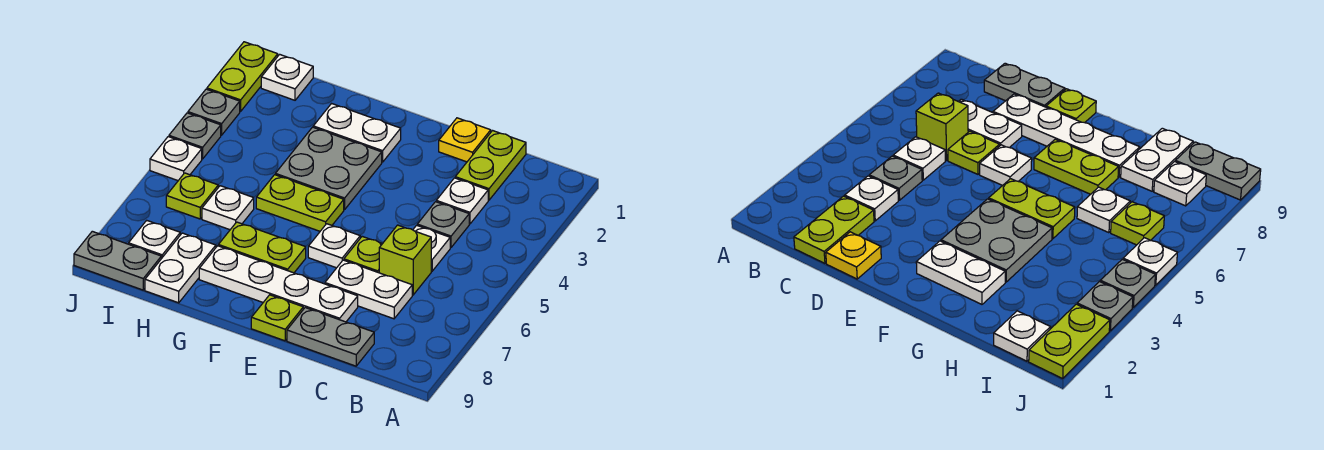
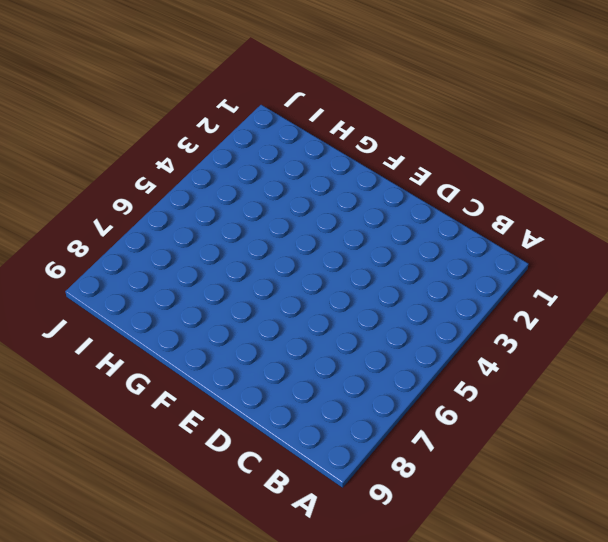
none -> lime 1x2 plate [455,131,526,200]
none -> white 1x1 plate [436,178,488,224]
none -> grey 1x1 plate [417,202,469,248]

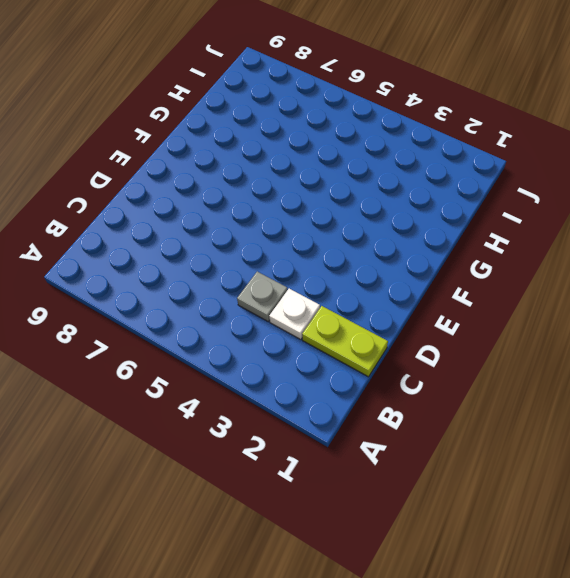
none -> white 1x1 plate [413,225,450,271]
none -> lime 1x1 brick [379,225,431,295]
none -> white 1x2 plate [325,260,412,319]

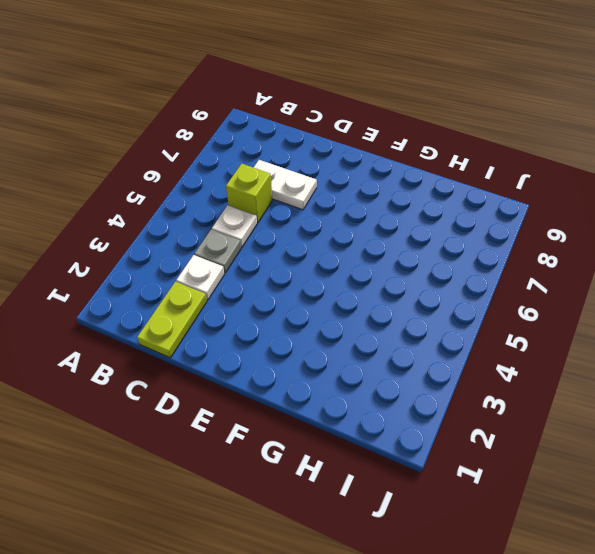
none -> grey 1x2 plate [287,308,374,366]
none -> yellow 1x1 plate [439,118,491,162]
none -> lime 1x1 plate [344,236,382,273]

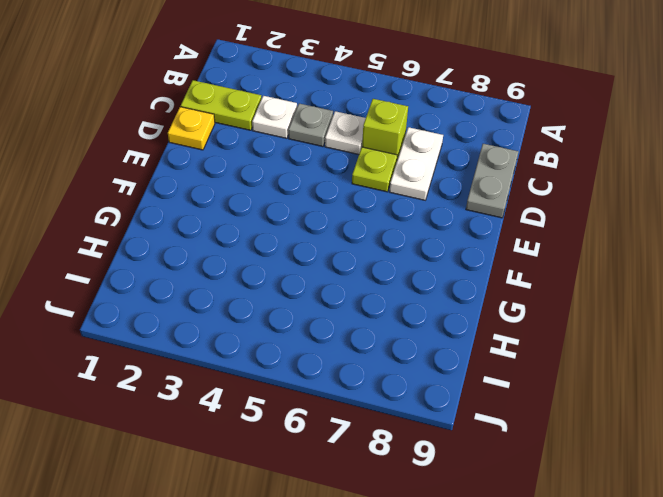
none -> white 1x4 plate [199,246,358,322]
none -> white 1x1 plate [308,224,360,268]
none -> lime 1x1 plate [251,295,303,341]

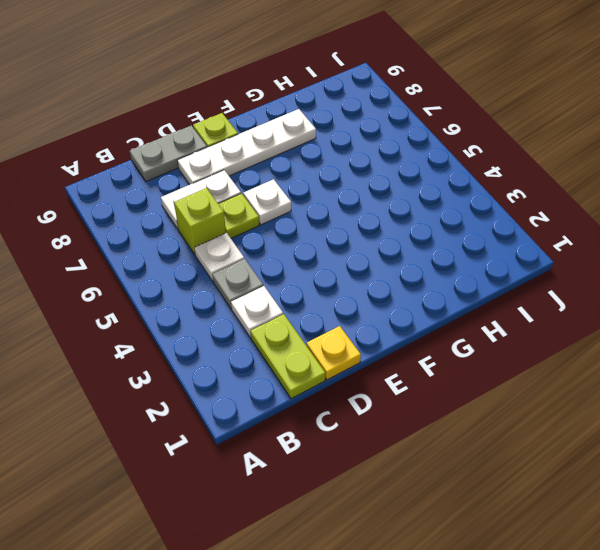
none -> white 1x2 plate [313,104,401,162]
none -> grey 2x2 plate [275,127,382,210]
none -> lime 1x2 plate [256,175,344,231]

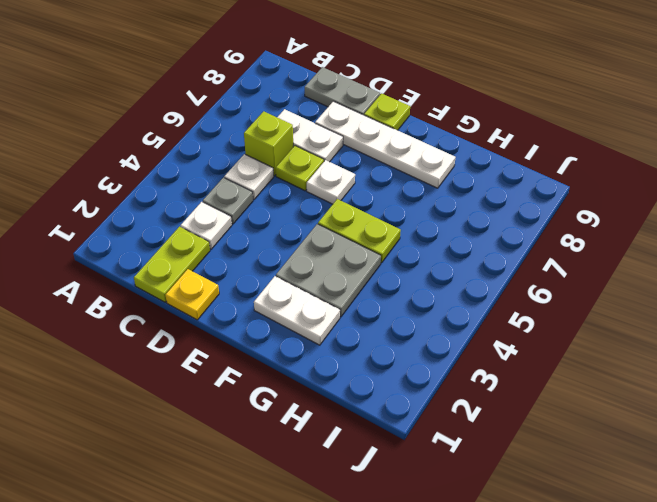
none -> lime 1x2 plate [218,222,306,273]
none -> white 1x1 plate [202,186,254,230]
none -> white 1x2 plate [145,233,216,303]

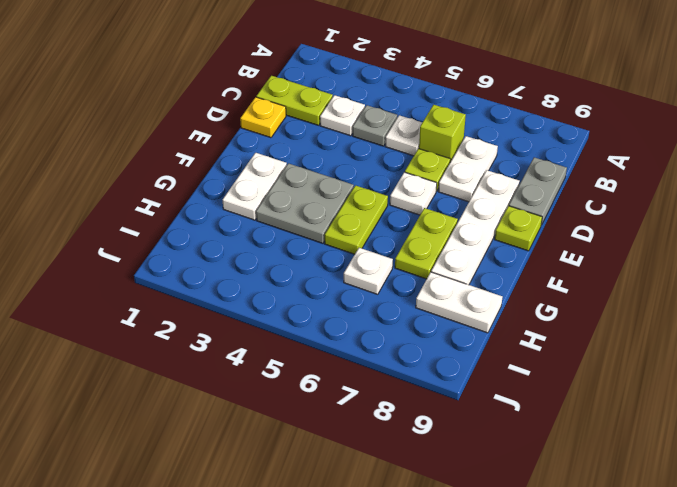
none -> white 1x1 plate [261,54,313,100]
none -> lime 1x1 plate [166,173,218,219]
none -> white 1x1 plate [129,220,180,259]

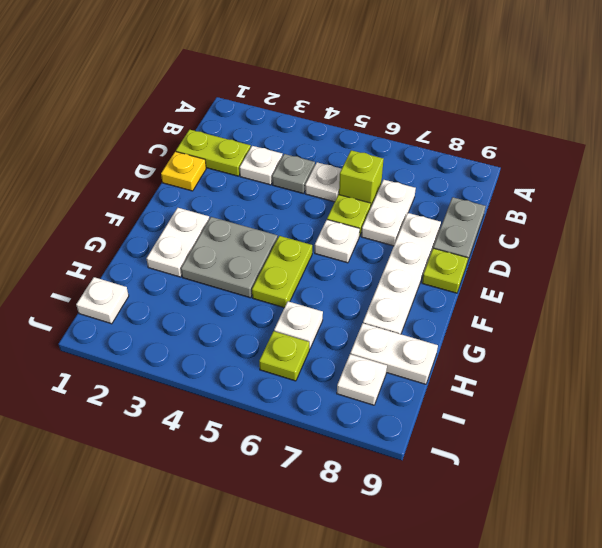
none -> lime 1x2 plate [218,222,306,273]
none -> grey 1x2 plate [74,231,161,290]
none -> lime 1x2 plate [207,42,278,111]

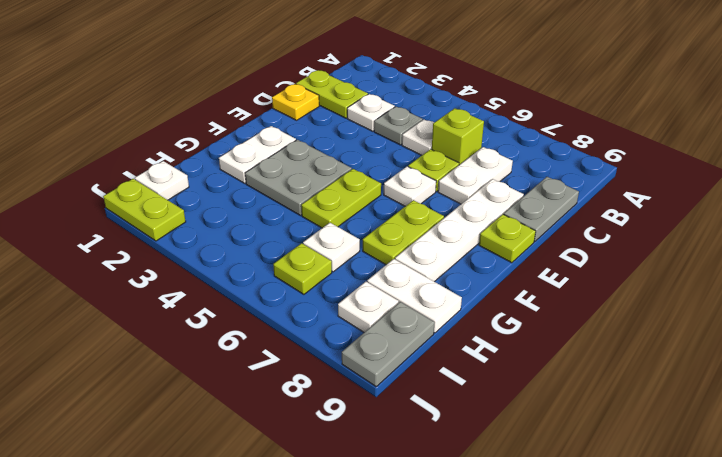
none -> grey 1x1 plate [188,89,240,135]
none -> grey 1x1 plate [169,113,221,159]
none -> white 1x1 plate [150,137,202,181]

